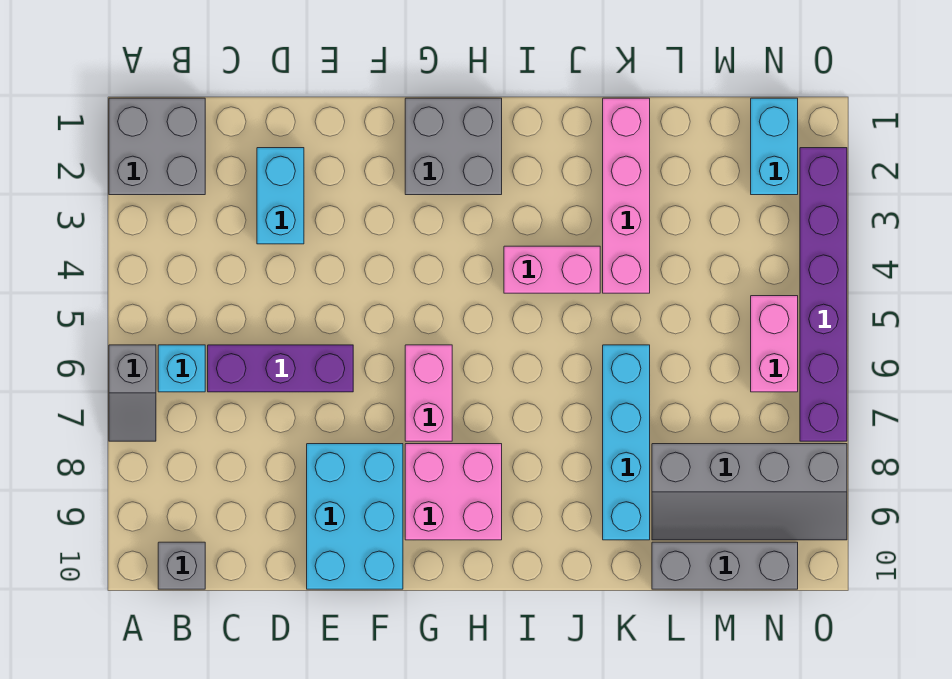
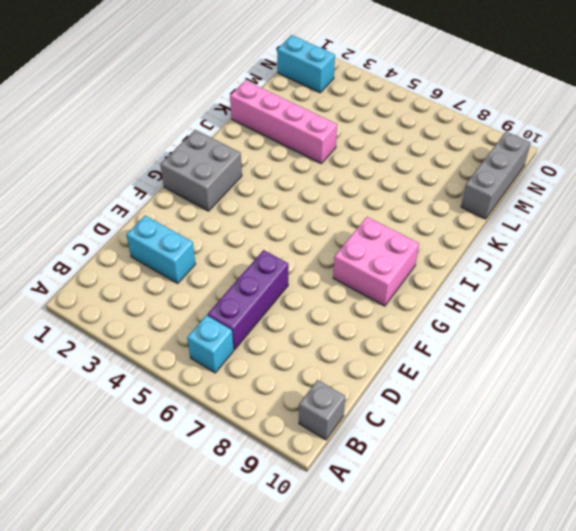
none -> grey 2x2 brick [109,98,205,195]
none -> grey 1x2 slope [109,345,156,441]
none -> cyan 2x3 brick [307,444,403,589]

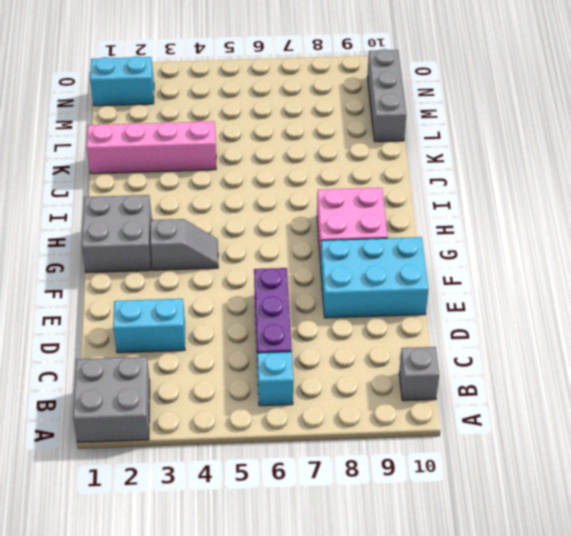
grey 1x2 slope [150,219,218,270] -> grey 1x2 slope moved to [109,345,156,441]
none -> pink 1x2 brick [405,345,452,441]
none -> pink 1x2 brick [504,246,600,293]
none -> cyan 1x4 brick [603,345,650,540]

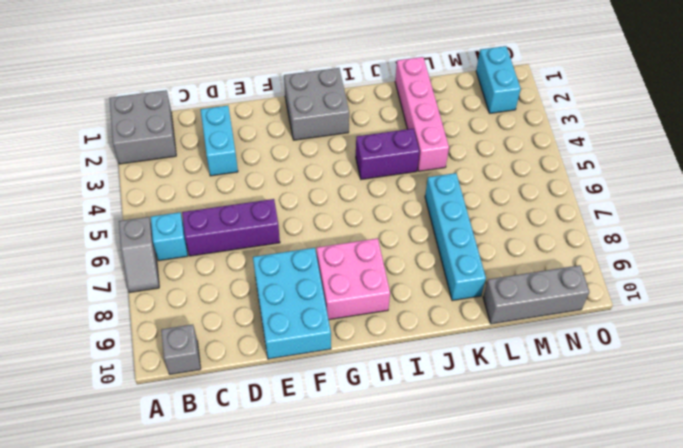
purple 1x2 brick [356,129,420,179] -> pink 1x2 brick [504,246,600,293]
none -> pink 1x2 brick [405,345,452,441]
none -> grey 2x4 slope [652,444,847,540]
none -> pink 1x2 brick [751,296,798,392]

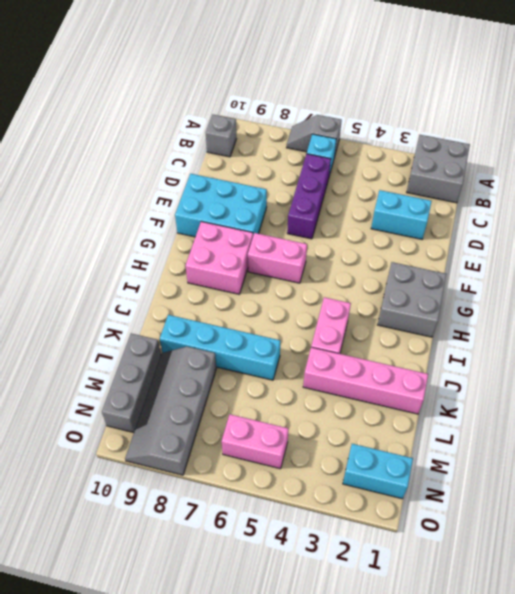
none -> purple 1x6 brick [800,148,847,441]

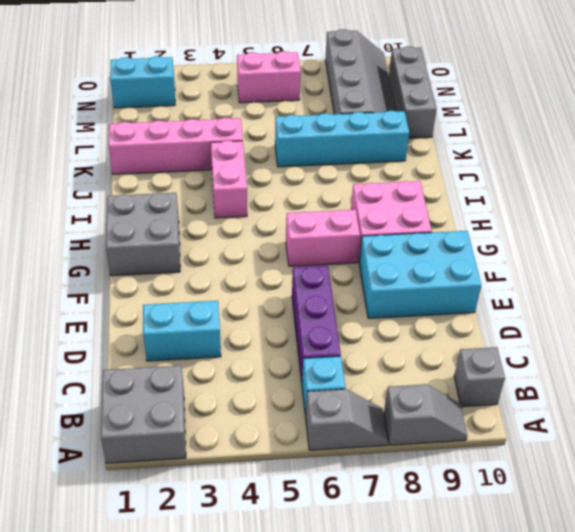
grey 1x2 slope [384,384,467,445] -> none
none -> purple 1x6 brick [800,148,847,441]

